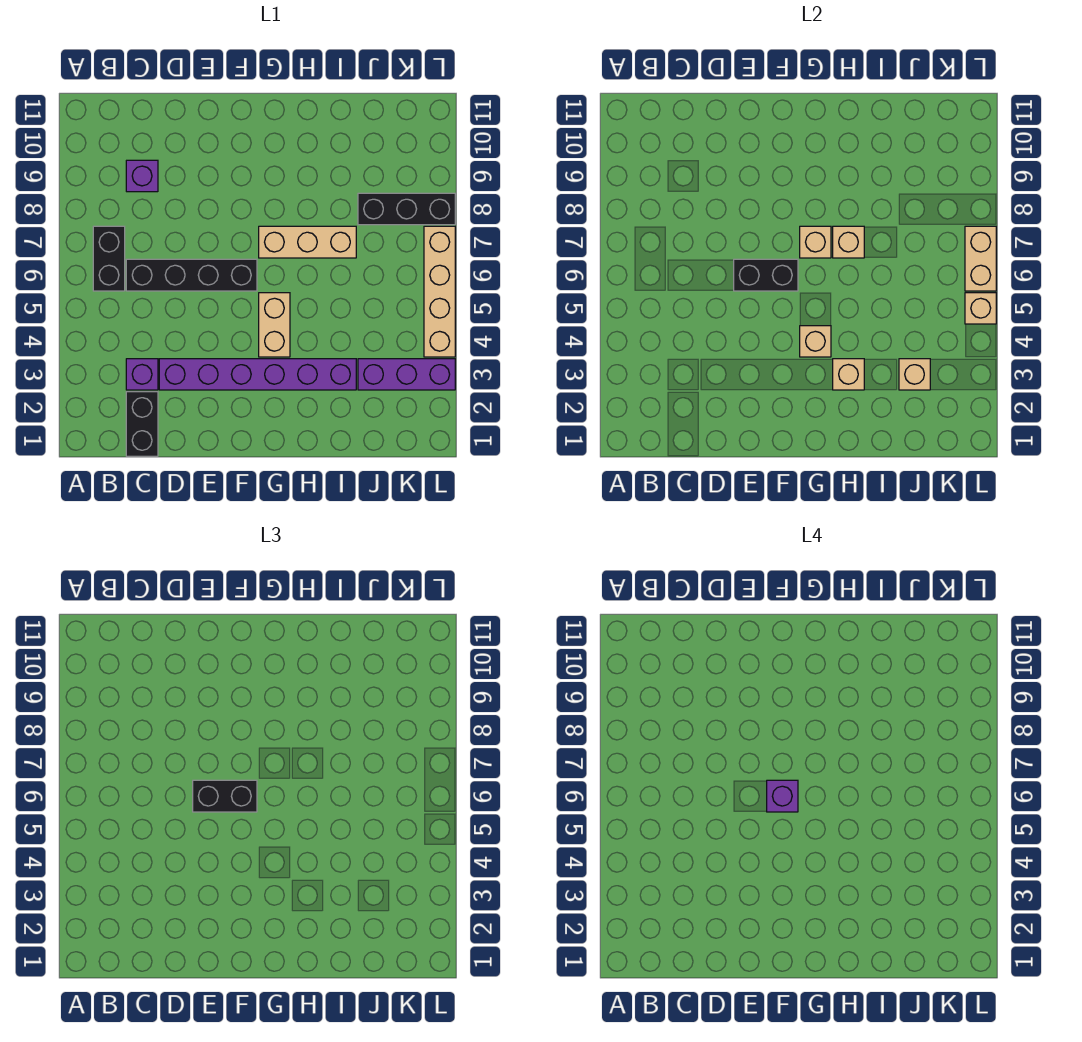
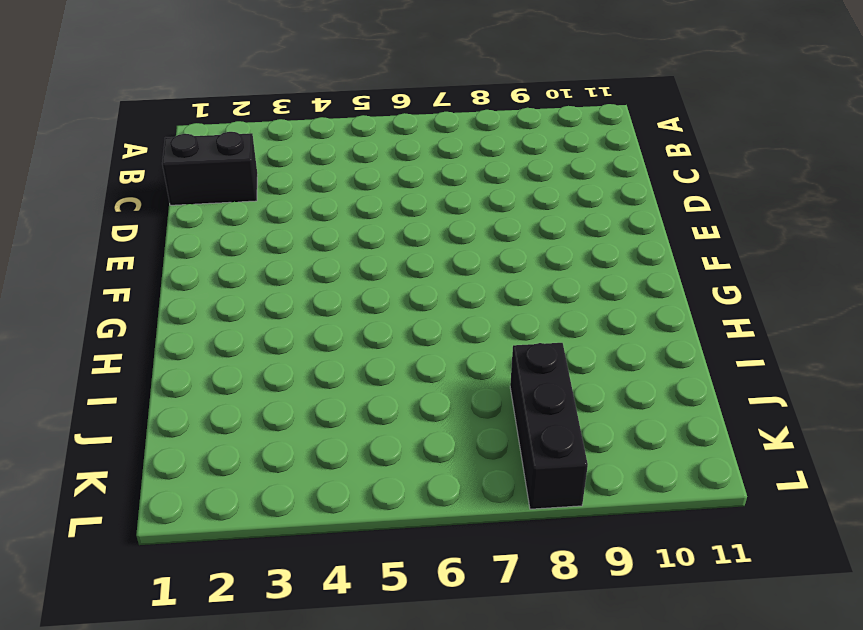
none -> black 1x2 brick [93,226,125,291]
none -> purple 1x1 brick [126,359,158,390]
none -> black 1x4 brick [126,259,257,291]

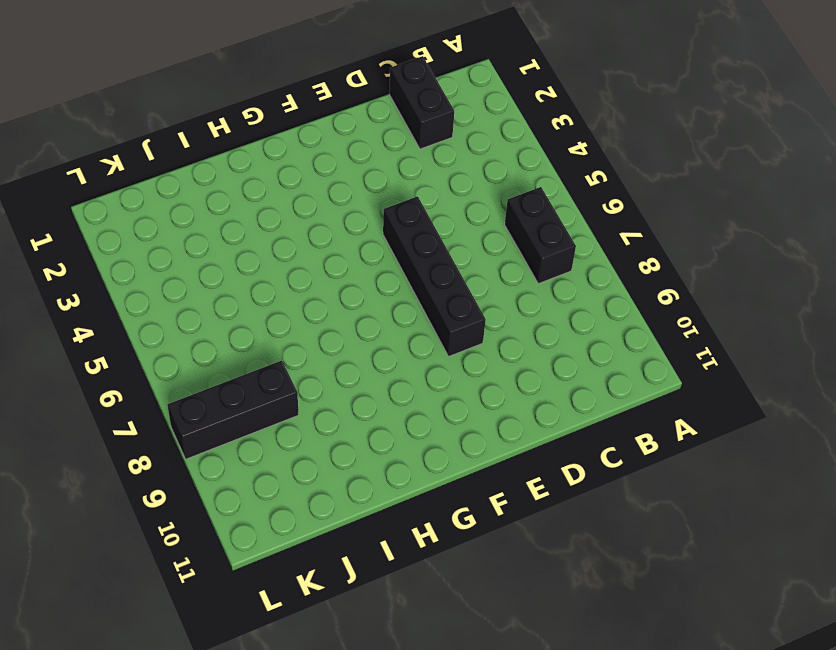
black 1x4 brick [383,196,486,356] -> black 1x4 brick turned to [126,259,257,291]
none -> purple 1x1 brick [126,359,158,390]
none -> purple 1x1 brick [126,160,158,192]
none -> purple 1x6 brick [159,359,356,390]

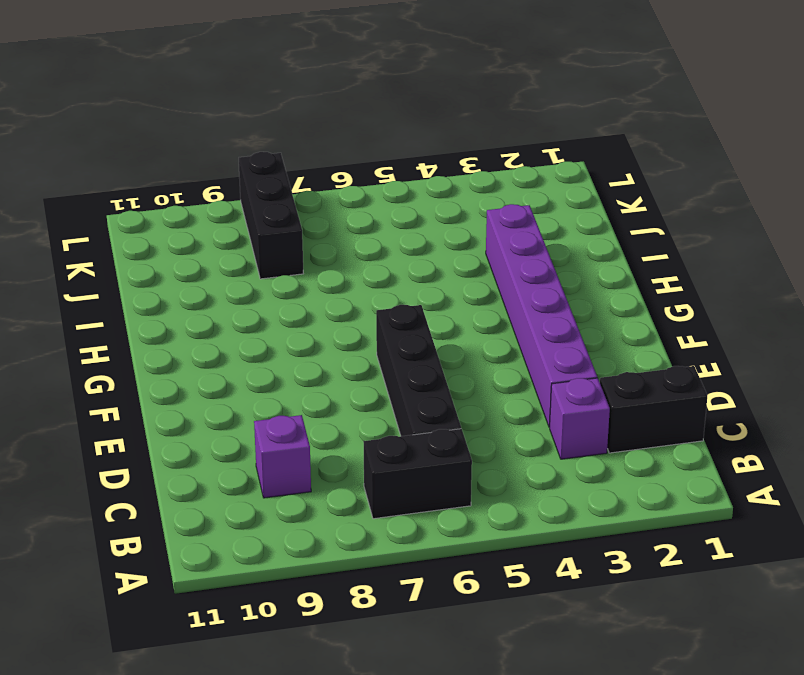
none -> tan 1x2 brick [259,293,290,357]
none -> tan 1x3 brick [259,226,356,258]
none -> purple 1x3 brick [358,359,455,390]

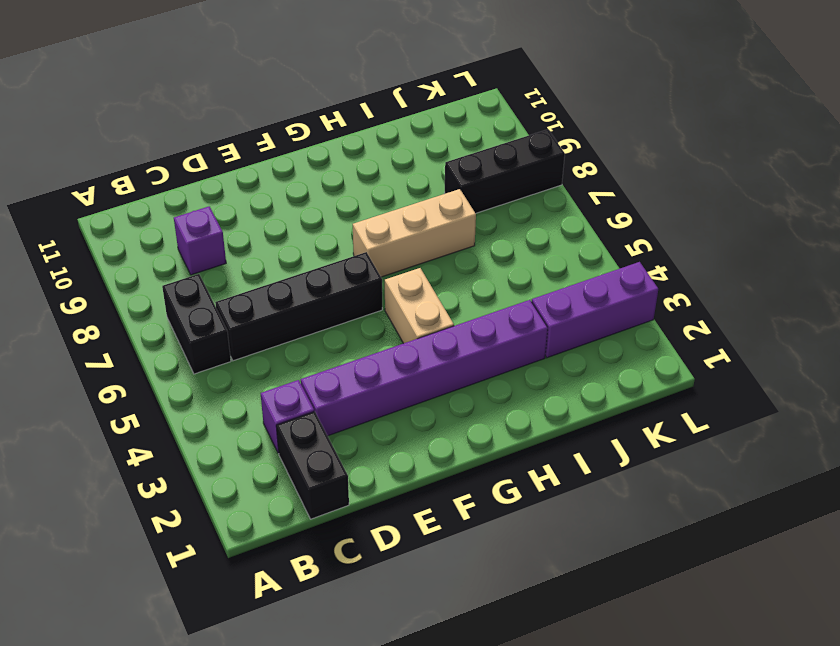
none -> tan 1x4 brick [424,226,455,357]
none -> black 1x2 brick [734,259,798,291]
none -> tan 1x1 brick [800,326,831,357]

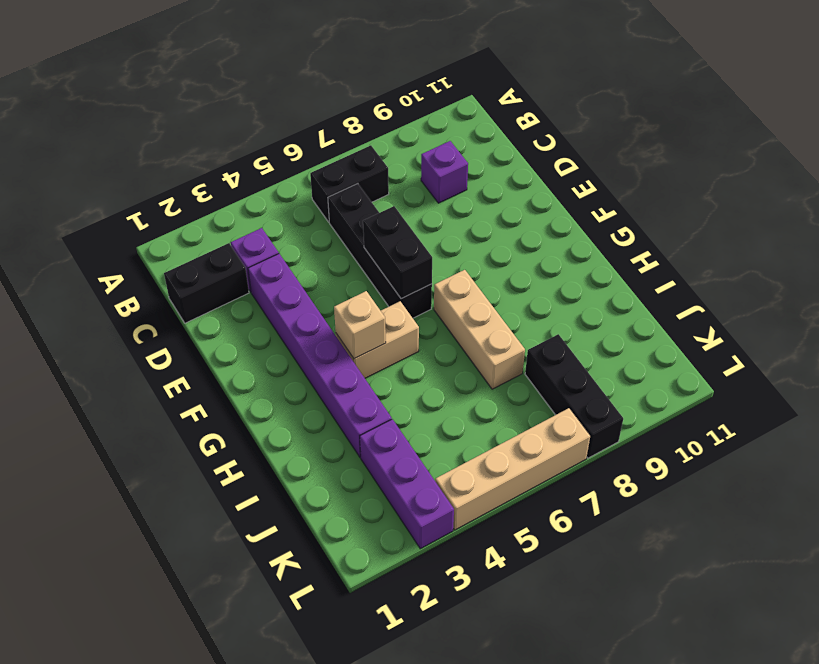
none -> tan 1x1 brick [800,226,831,258]
none -> tan 1x1 brick [833,359,864,390]
none -> tan 1x1 brick [833,226,864,258]

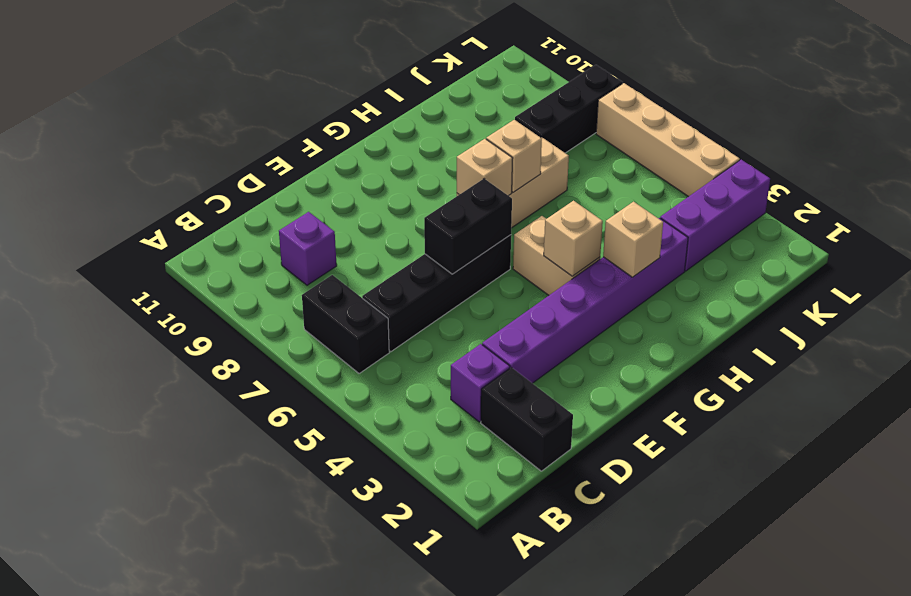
none -> tan 1x1 brick [899,359,930,390]
none -> tan 1x1 brick [965,293,996,324]
none -> tan 1x2 brick [965,226,996,291]

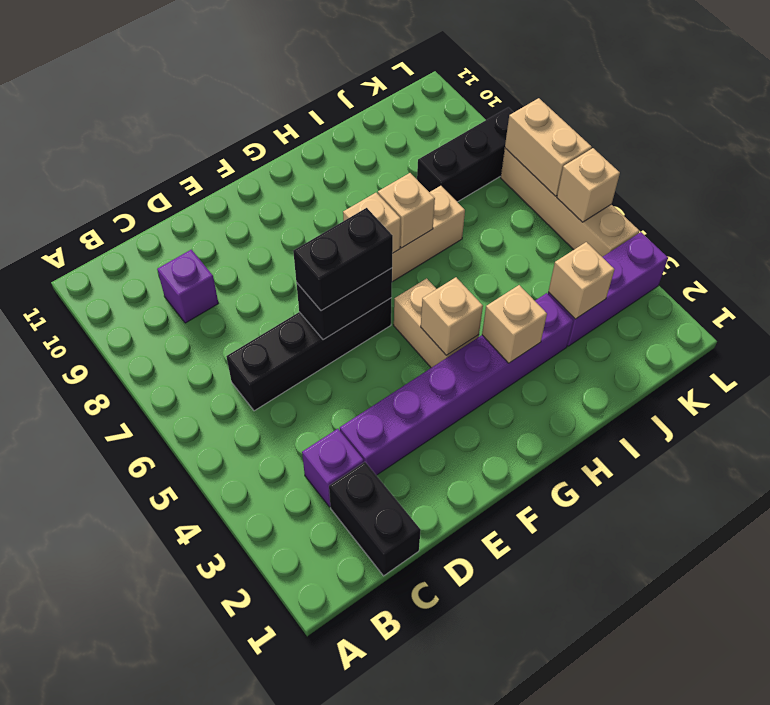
none -> black 1x2 brick [93,226,125,291]
none -> purple 1x1 brick [767,780,798,812]

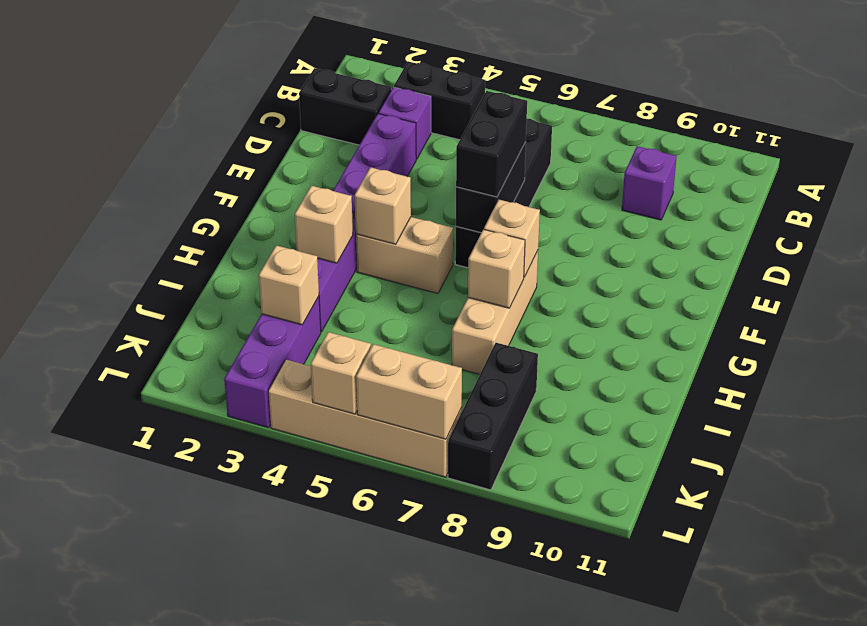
black 1x2 brick [394,61,485,140] -> black 1x2 brick moved to [93,226,125,291]
none -> purple 1x1 brick [767,780,798,812]

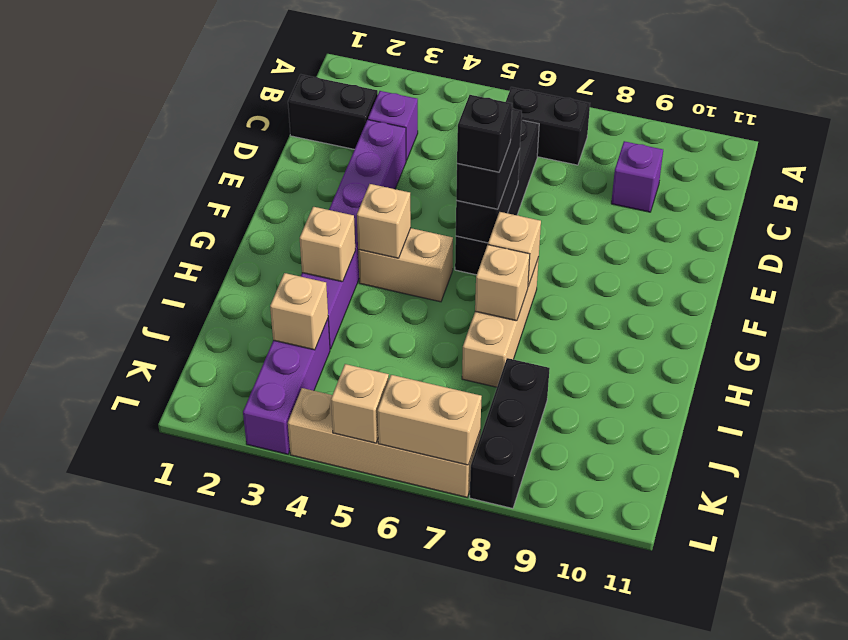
black 1x1 brick [457,95,512,172] -> purple 1x1 brick [767,780,798,812]

